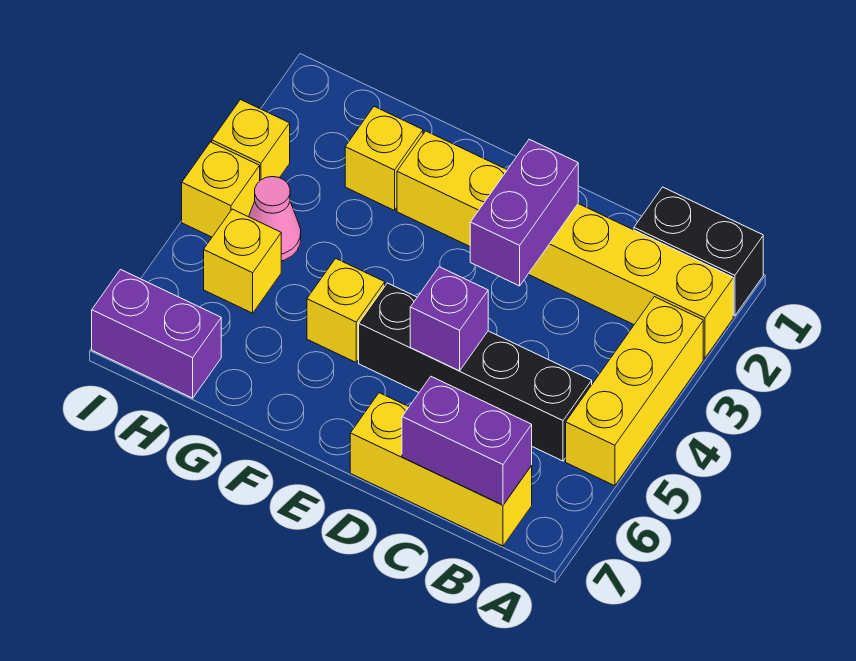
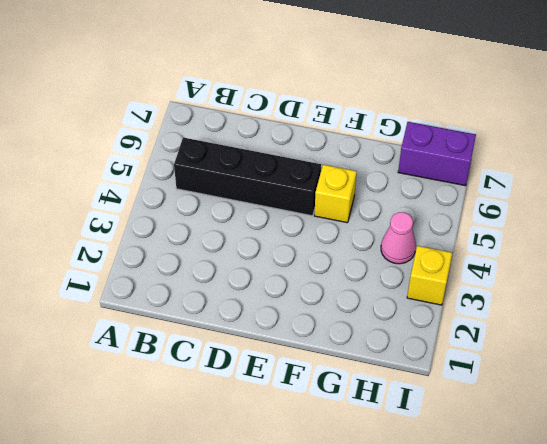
none -> black 1x2 brick [634,187,763,316]
none -> yellow 1x6 brick [397,131,733,358]
none -> yellow 1x3 brick [566,297,703,486]

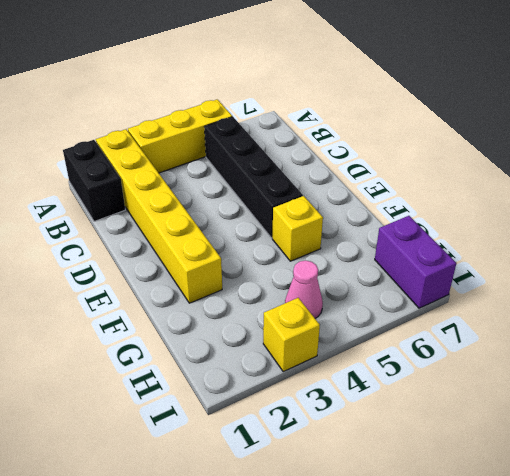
none -> yellow 1x3 brick [350,393,532,546]
none -> yellow 1x1 brick [345,107,423,210]
none -> yellow 1x1 brick [204,209,281,313]

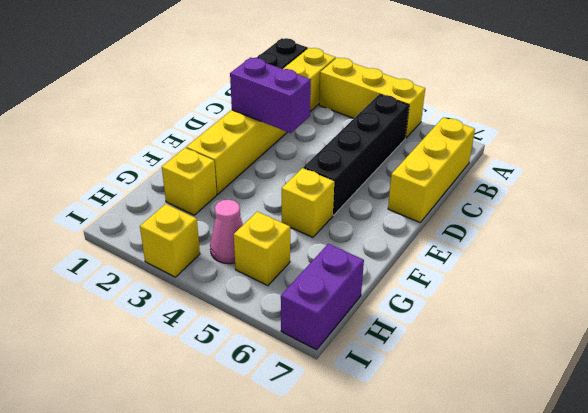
none -> yellow 1x1 brick [182,142,260,237]
none -> purple 1x2 brick [402,377,532,505]
none -> purple 1x1 brick [410,267,488,371]

